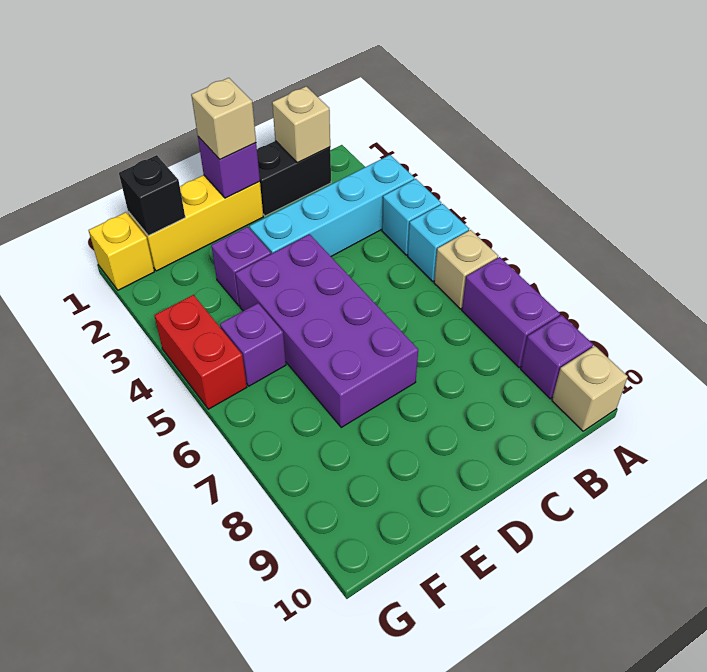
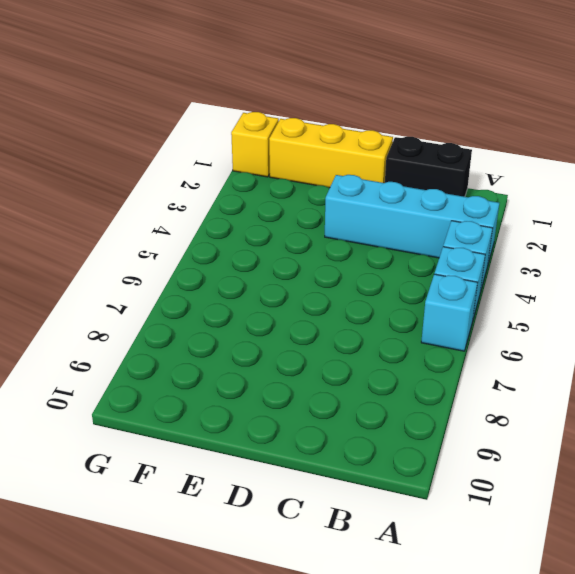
cyan 1x1 brick [421,274,478,351] -> tan 1x1 brick [434,230,498,309]
none -> purple 1x2 brick [462,257,560,368]
none -> purple 1x1 brick [521,315,593,399]
none -> tan 1x1 brick [552,346,628,431]

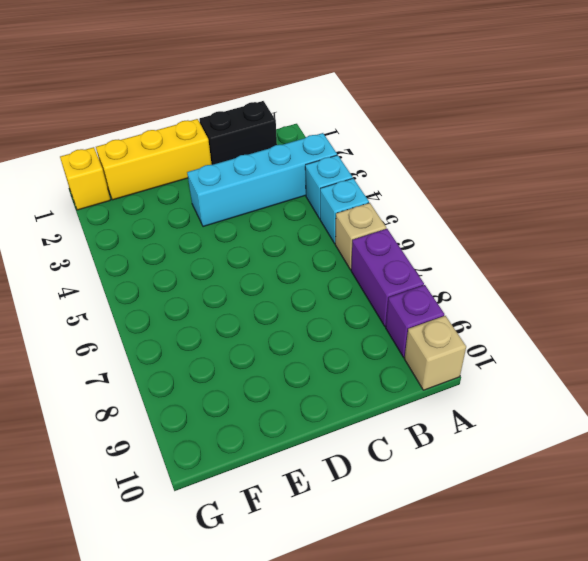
none -> purple 2x4 brick [235,234,418,427]
none -> purple 1x1 brick [211,227,271,306]
none -> purple 1x1 brick [220,303,286,386]

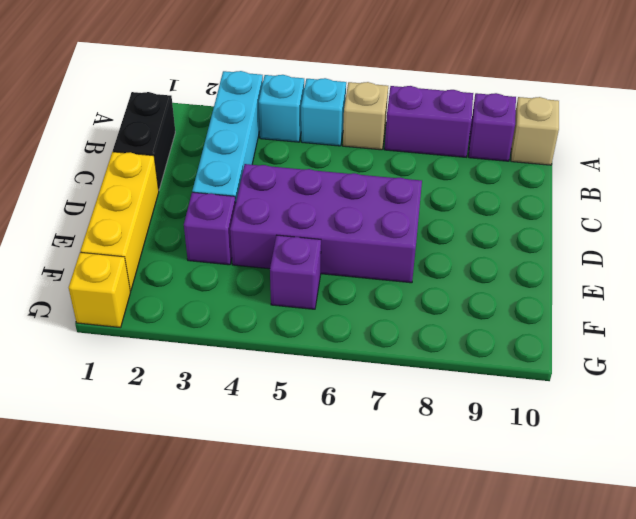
none -> red 1x2 brick [154,295,247,409]
none -> tan 1x1 brick [272,87,330,163]
none -> purple 1x1 brick [198,137,260,198]

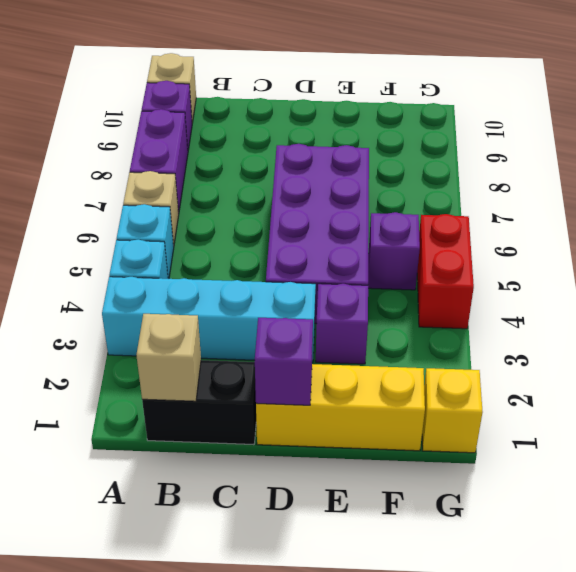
none -> black 1x1 brick [119,155,185,236]
none -> tan 1x1 brick [191,78,256,159]

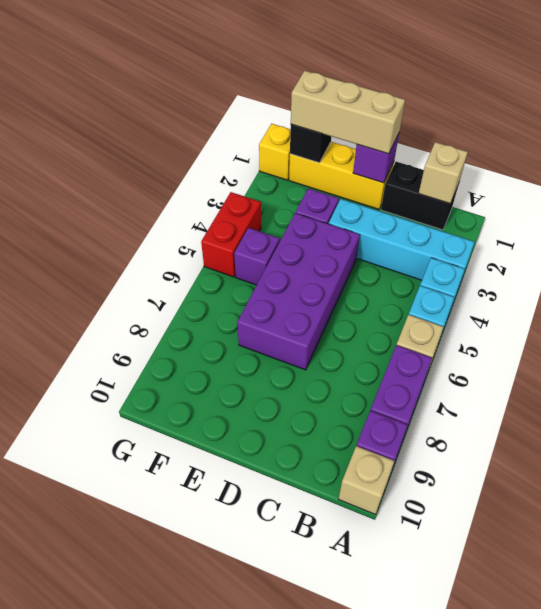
tan 1x3 brick [291,71,405,154] -> tan 1x1 brick [191,78,256,159]

